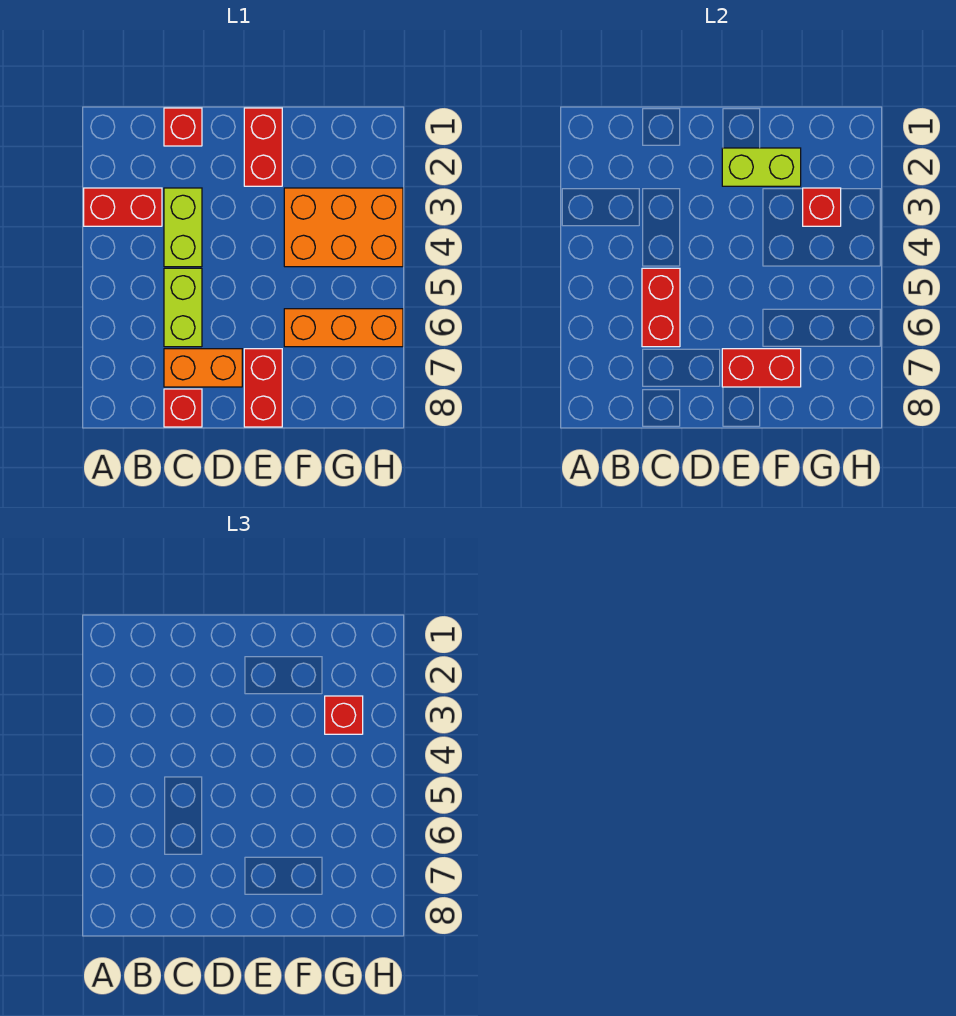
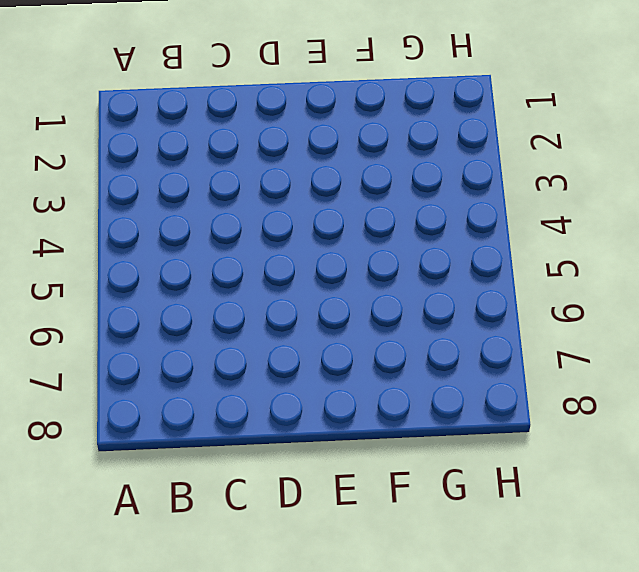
none -> red 1x2 brick [84,188,162,226]
none -> red 1x1 brick [164,108,202,146]
none -> lime 1x2 brick [164,188,202,267]

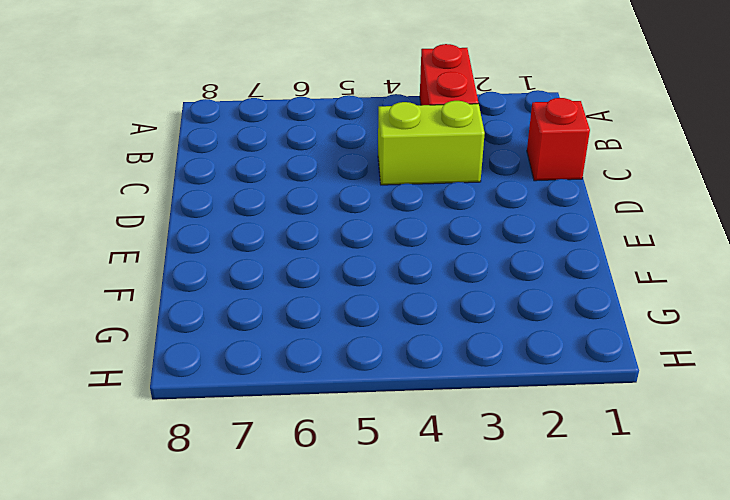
none -> lime 1x2 brick [164,268,202,347]
none -> orange 1x2 brick [164,349,242,387]
none -> red 1x1 brick [164,389,202,427]

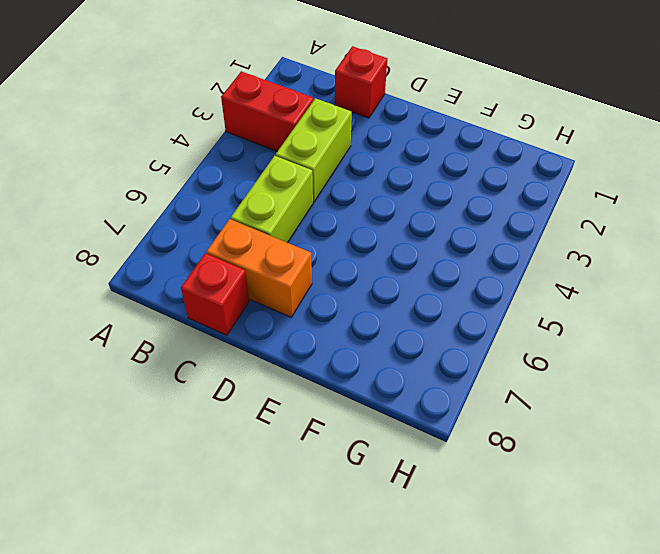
none -> red 1x2 brick [244,108,282,186]
none -> red 1x2 brick [244,349,282,427]
none -> orange 2x3 brick [284,188,403,267]

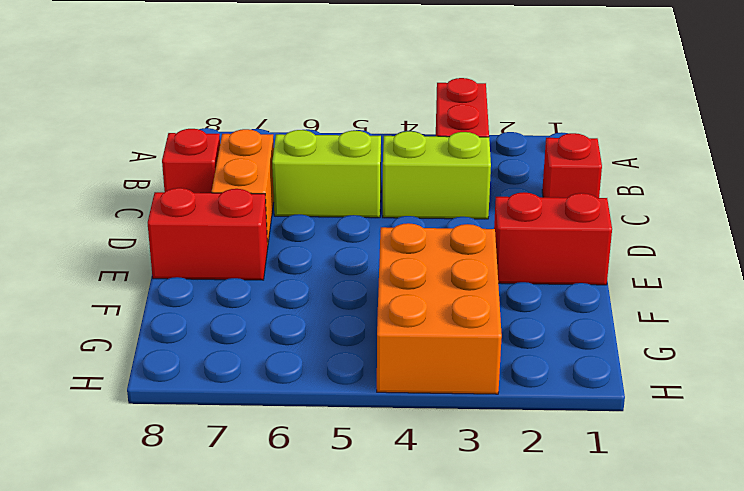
none -> orange 1x3 brick [284,309,403,347]
none -> red 1x2 brick [642,268,680,347]
none -> lime 1x2 brick [722,148,801,186]

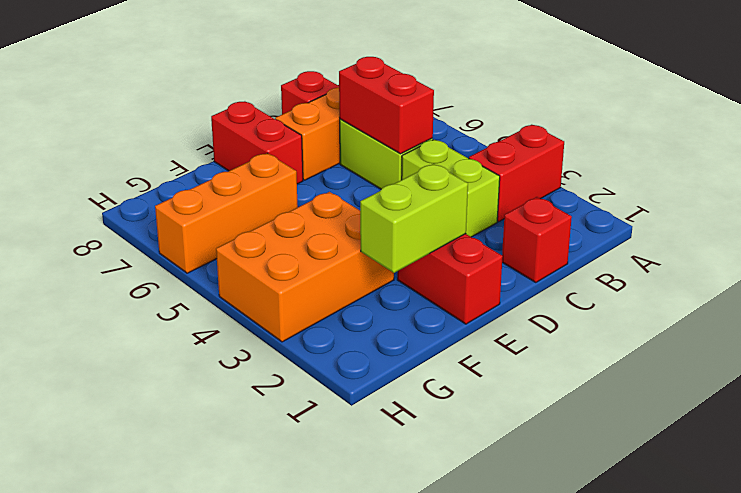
none -> red 1x2 brick [722,349,801,387]
none -> red 1x1 brick [803,188,841,226]
none -> red 1x1 brick [325,696,363,734]

